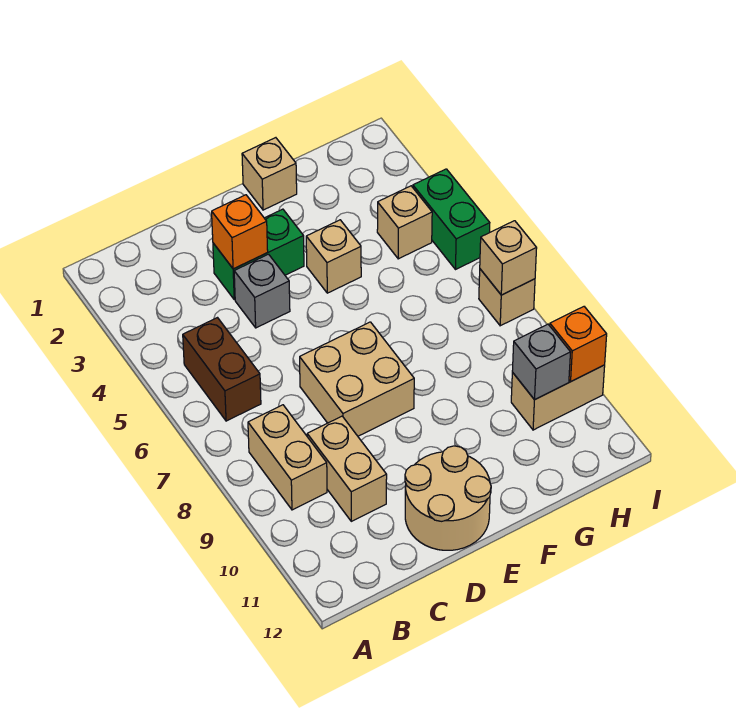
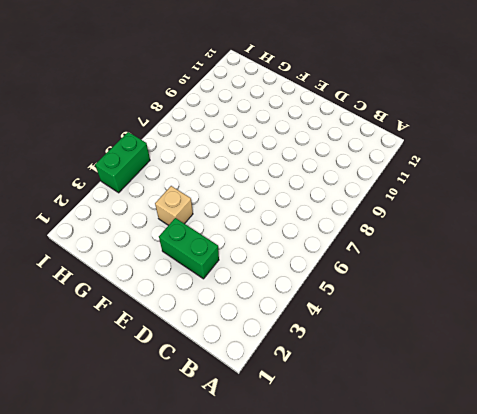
none -> brown 1x2 brick [183,318,261,421]
none -> tan 1x2 brick [248,405,327,510]
none -> tan 1x2 brick [307,416,387,521]

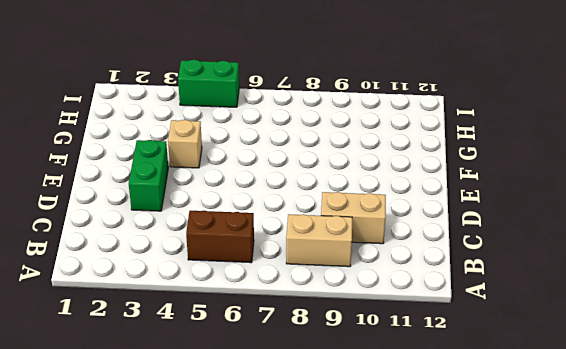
none -> grey 1x1 brick [234,254,290,328]
none -> tan 2x2 brick [300,322,414,436]
none -> tan 2x2 round brick [405,446,491,550]

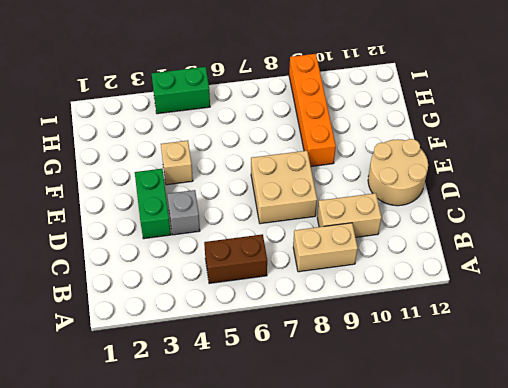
orange 1x4 brick [289,54,336,166] -> none
none -> tan 1x1 brick [242,138,297,210]
none -> tan 1x1 brick [377,186,432,259]
none -> tan 1x2 brick [511,365,605,430]

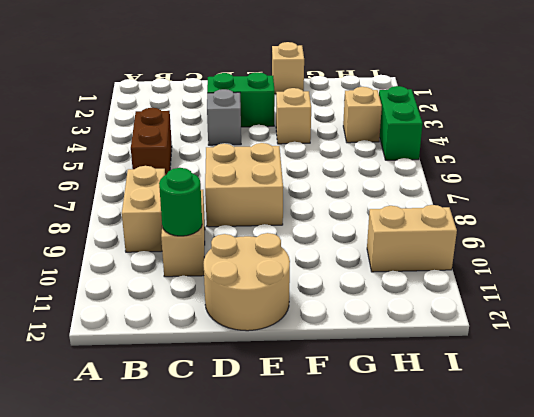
green 1x1 round brick [159,168,202,236] -> none
none -> tan 1x1 brick [479,269,535,326]
none -> orange 1x1 brick [212,195,268,269]
none -> grey 1x1 brick [512,324,571,400]

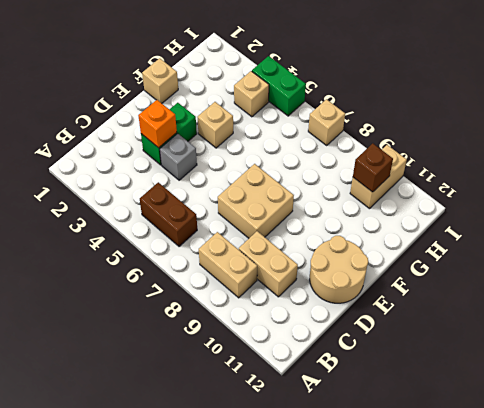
brown 1x1 brick [353,143,393,192] -> grey 1x1 brick [512,324,571,400]
none -> tan 1x1 brick [480,221,537,295]
none -> orange 1x1 brick [550,307,607,381]

